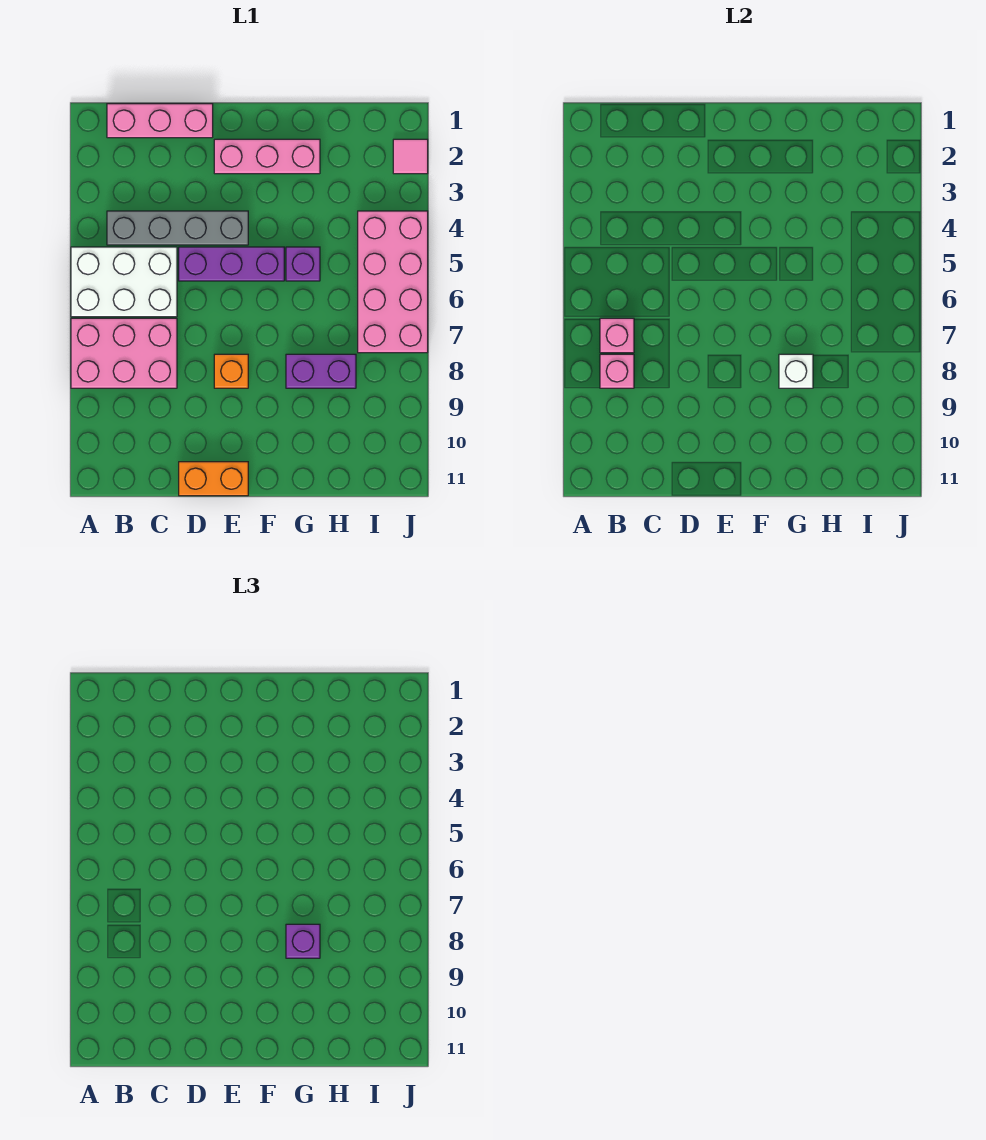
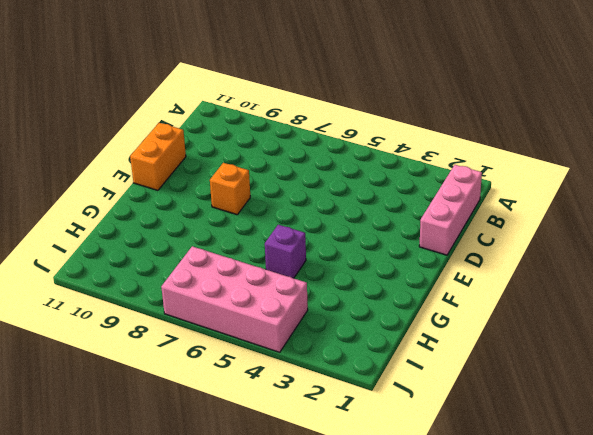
none -> white 2x3 brick [71,247,177,317]
none -> pink 2x3 brick [71,318,177,388]
none -> grey 1x4 brick [107,211,248,245]

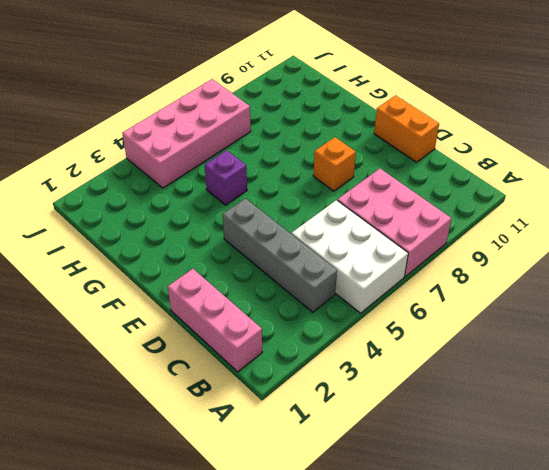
none -> purple 1x3 brick [179,247,284,281]
none -> pink 1x3 brick [214,139,320,174]
none -> purple 1x2 brick [286,354,356,388]

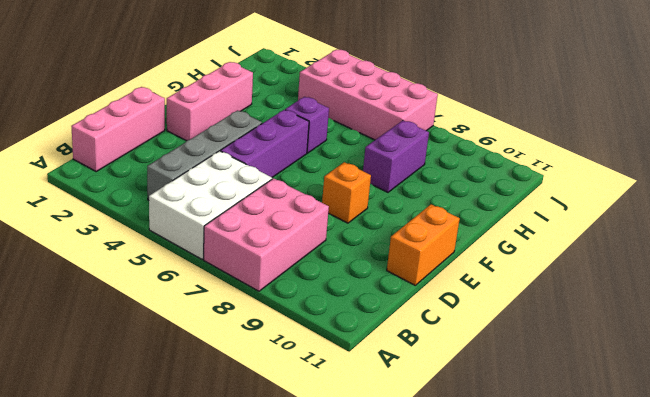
none -> pink 1x1 tile [393,139,428,174]
none -> pink 1x1 brick [600,318,634,353]
none -> pink 1x1 brick [600,354,634,388]

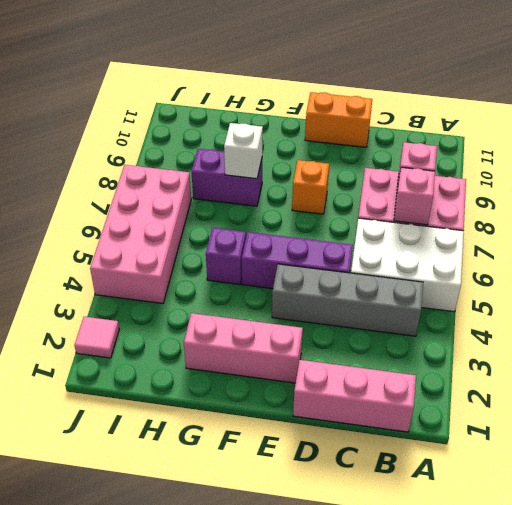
none -> purple 1x1 brick [286,924,320,958]

